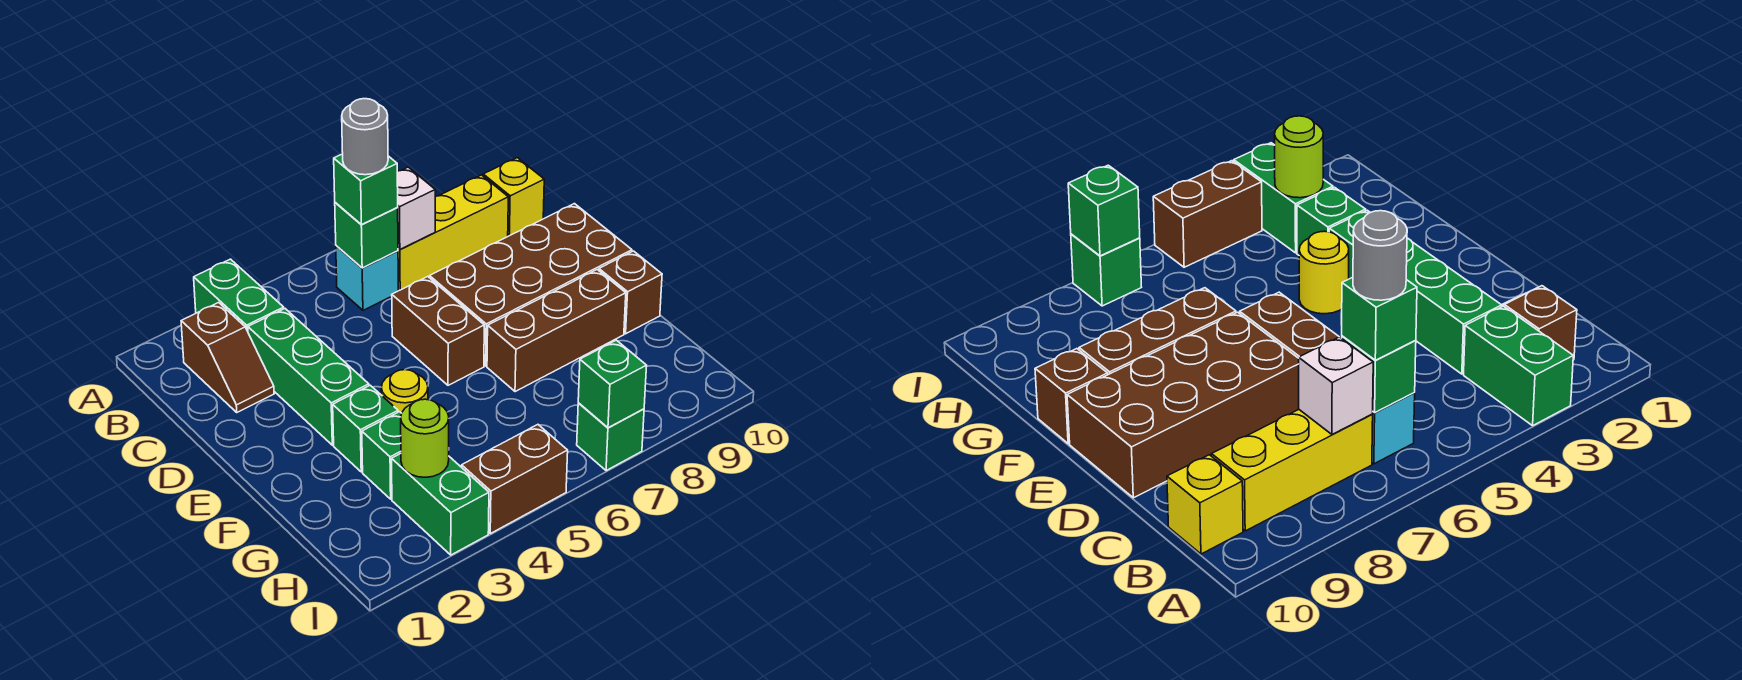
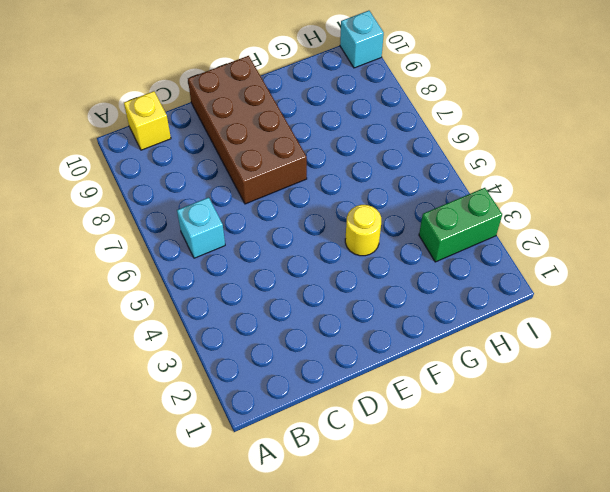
cyan 1x1 brick [340,11,384,68] -> none
none -> green 1x2 brick [194,259,284,331]
none -> brown 1x2 slope [181,303,274,412]
none -> yellow 1x3 brick [398,175,508,291]

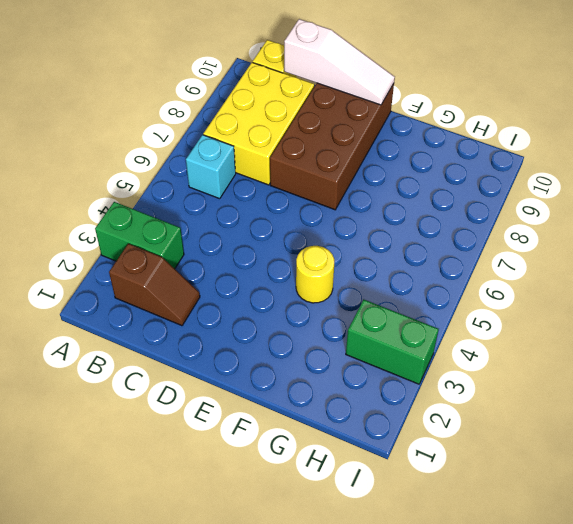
yellow 2x3 brick [203,62,314,185] -> yellow 1x3 brick [398,175,508,291]
white 1x3 slope [284,19,395,105] -> none
none -> green 1x3 brick [248,309,369,445]
none -> brown 1x2 brick [392,277,484,385]
none -> green 1x1 brick [333,385,398,472]

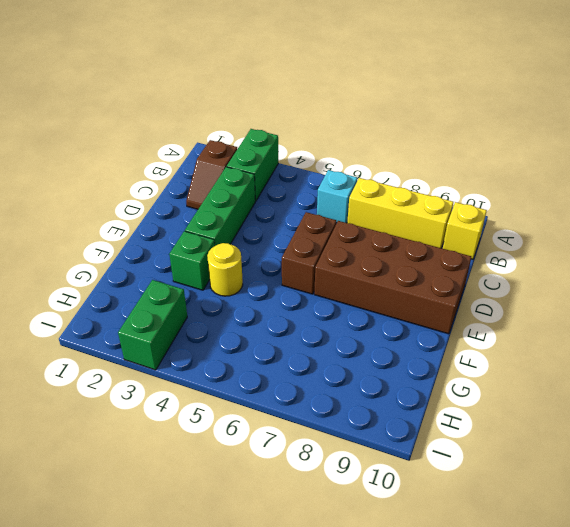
none -> brown 1x3 brick [487,270,626,392]
none -> brown 1x1 brick [599,251,662,334]
none -> green 1x1 brick [362,412,402,499]

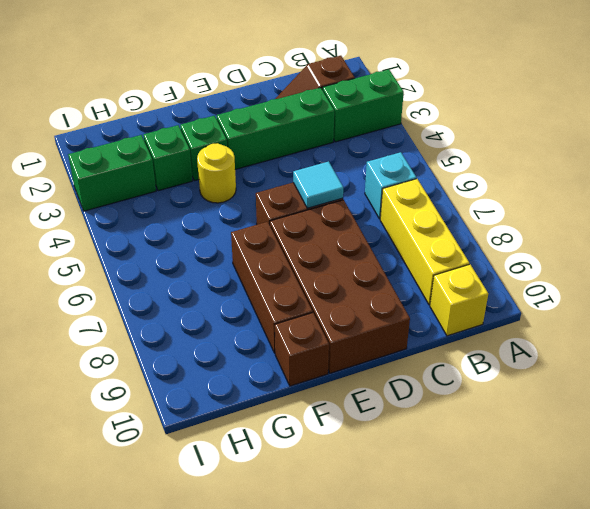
cyan 1x1 tile [293,161,343,208] -> none
none -> brown 1x2 brick [462,425,568,534]
none -> green 1x1 brick [577,403,644,471]
none -> green 1x1 brick [335,202,398,268]

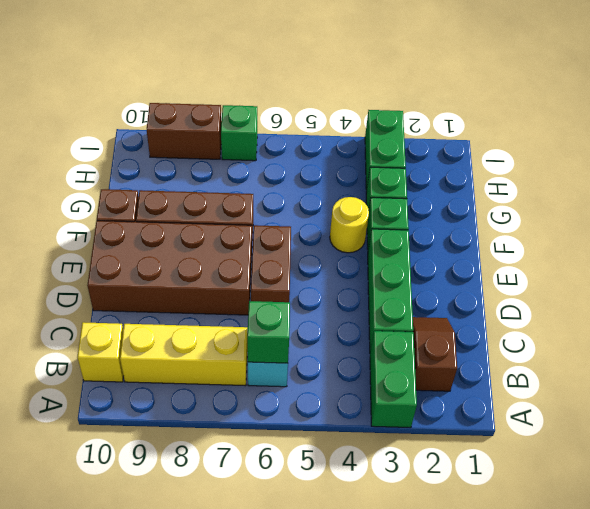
brown 1x2 brick [147,103,222,159] -> brown 1x2 brick moved to [462,425,568,534]
none -> white 1x1 brick [397,167,435,250]
none -> lime 1x1 round brick [401,399,449,477]
none -> green 1x1 brick [578,340,647,428]

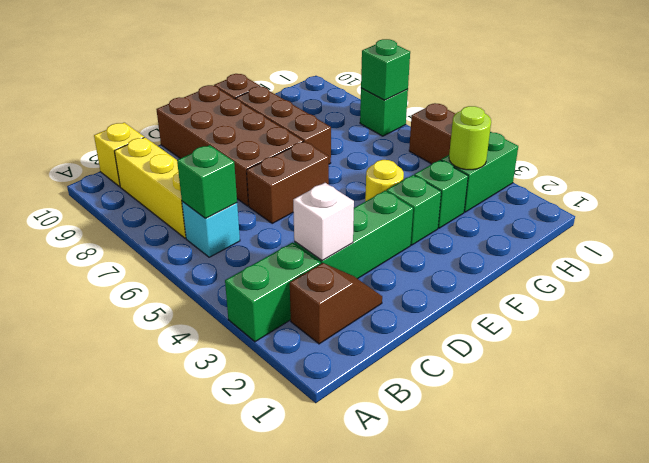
white 1x1 brick [293,183,354,261] -> white 1x1 brick moved to [397,167,435,250]
none -> green 1x1 brick [334,154,398,225]
none -> grey 1x1 round brick [342,99,388,175]

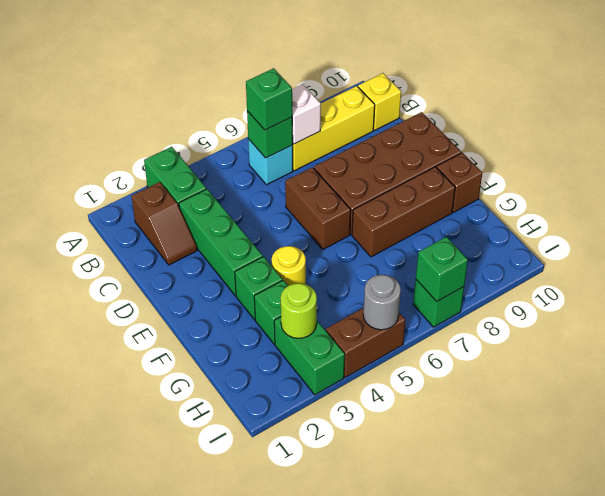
grey 1x1 round brick [363,275,401,330] -> grey 1x1 round brick moved to [342,99,388,175]

